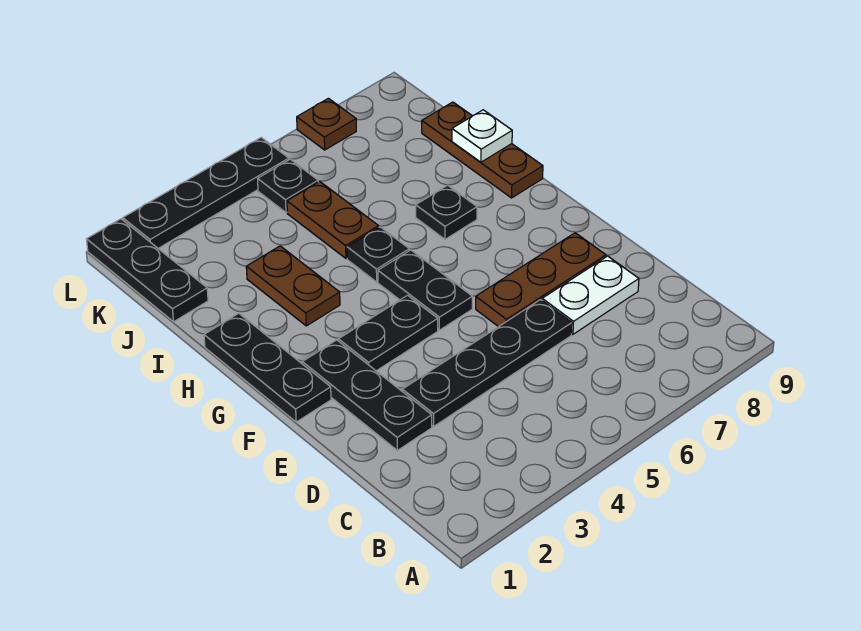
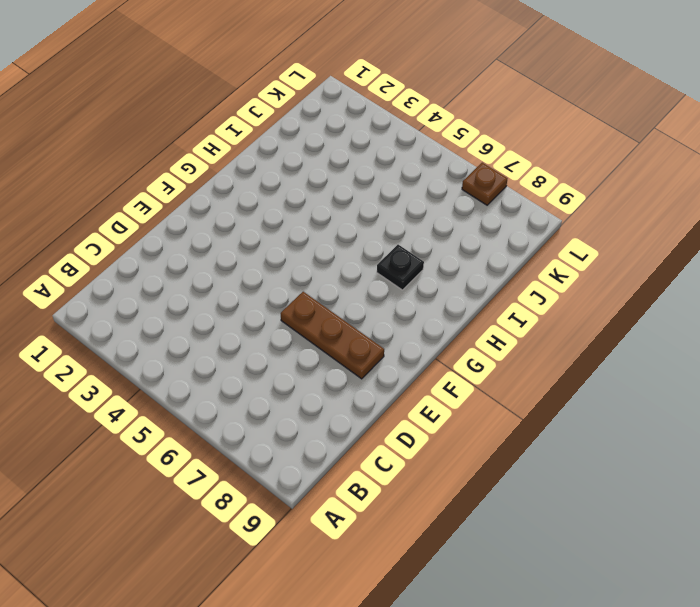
none -> black 1x3 plate [302,340,432,450]
none -> black 1x4 plate [402,300,572,427]
none -> white 1x2 plate [542,256,639,334]

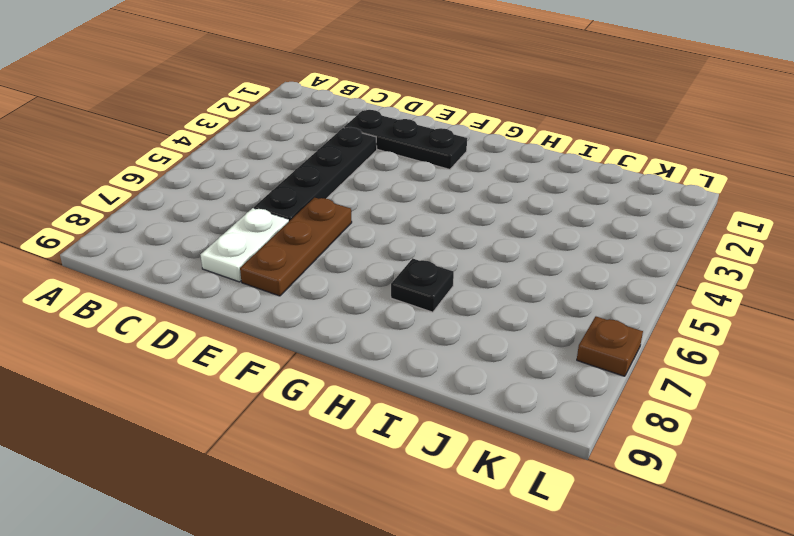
none -> black 1x3 plate [204,313,331,422]
none -> black 1x2 plate [339,295,438,371]
none -> black 1x2 plate [378,250,472,330]

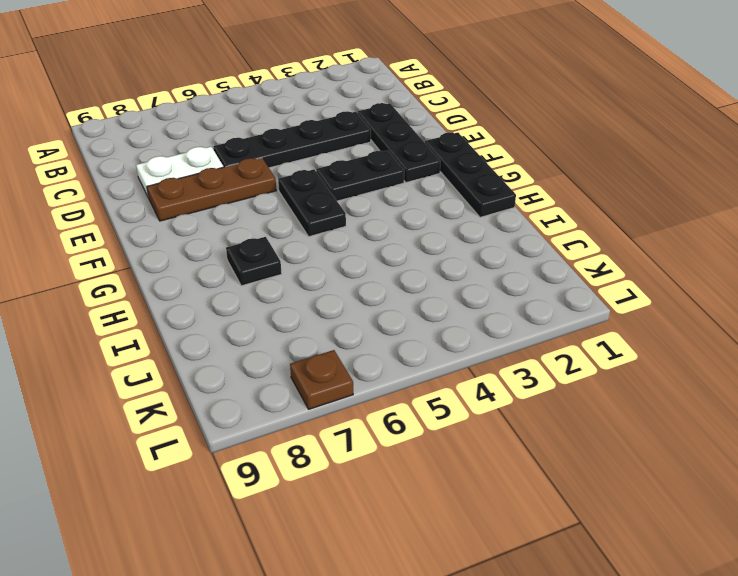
none -> brown 1x2 plate [246,246,340,326]
none -> black 1x1 plate [347,227,409,282]
none -> brown 1x3 plate [422,102,543,198]

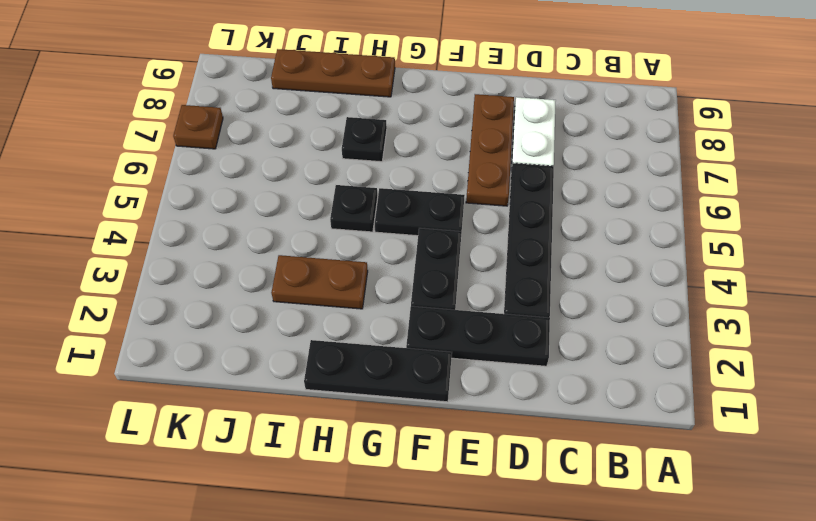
none -> brown 1x2 plate [287,181,379,258]
none -> black 1x3 plate [87,219,208,322]
none -> black 1x1 plate [258,159,318,213]

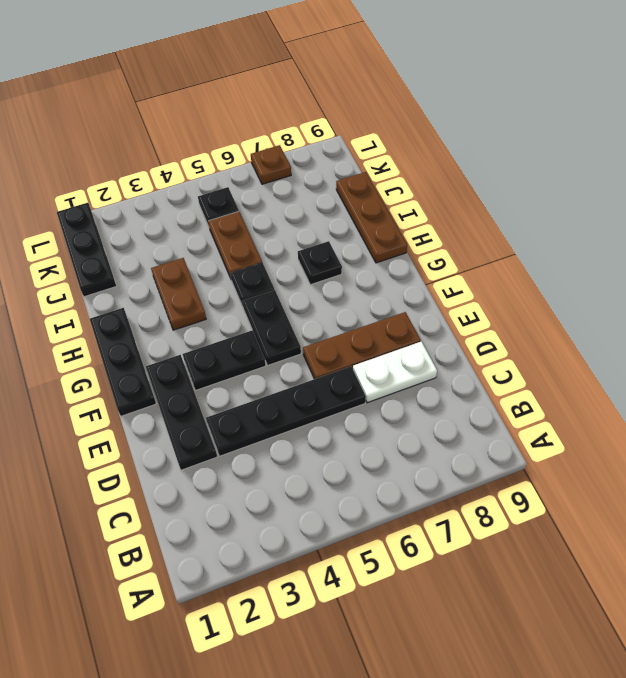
none -> black 1x4 plate [123,138,289,249]
none -> white 1x1 plate [452,110,512,162]

